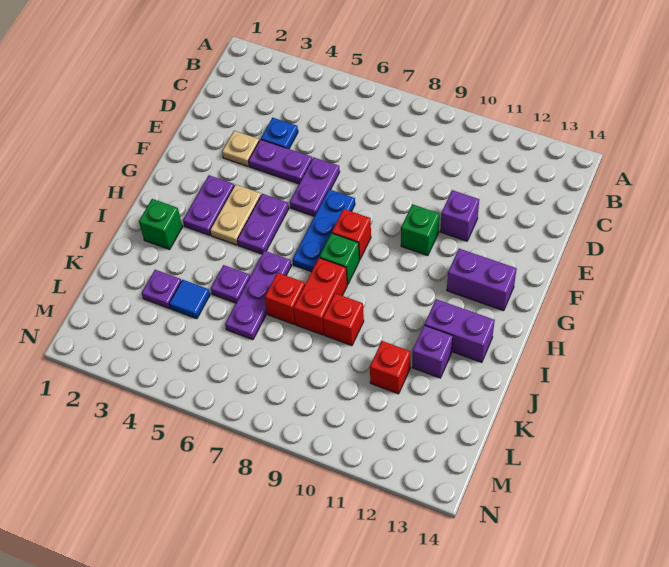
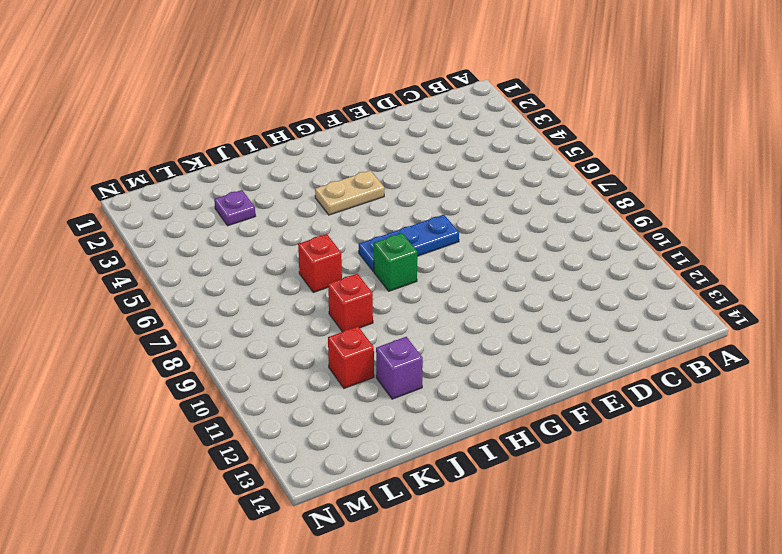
none -> blue 1x1 plate [261,118,298,149]
none -> tan 1x1 plate [222,131,259,166]
none -> purple 1x2 plate [249,139,312,184]

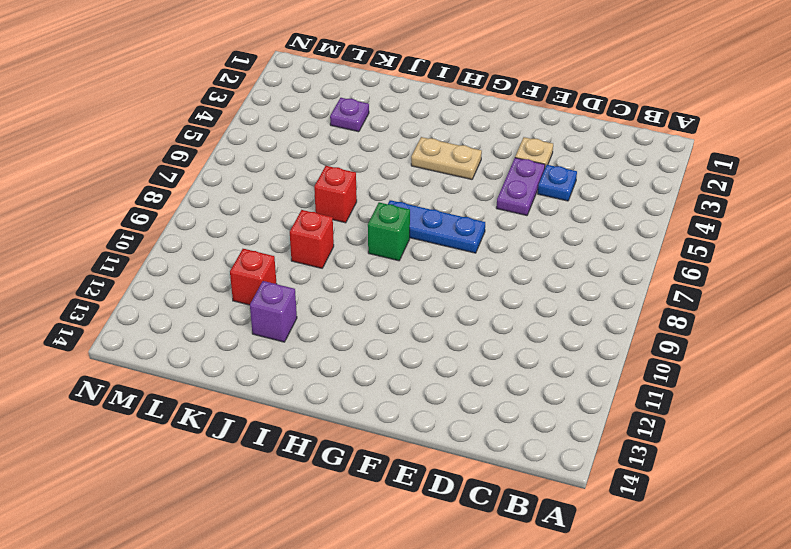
none -> purple 1x2 plate [290,157,340,216]
none -> purple 1x1 brick [440,190,479,241]
none -> green 1x1 brick [401,204,439,256]

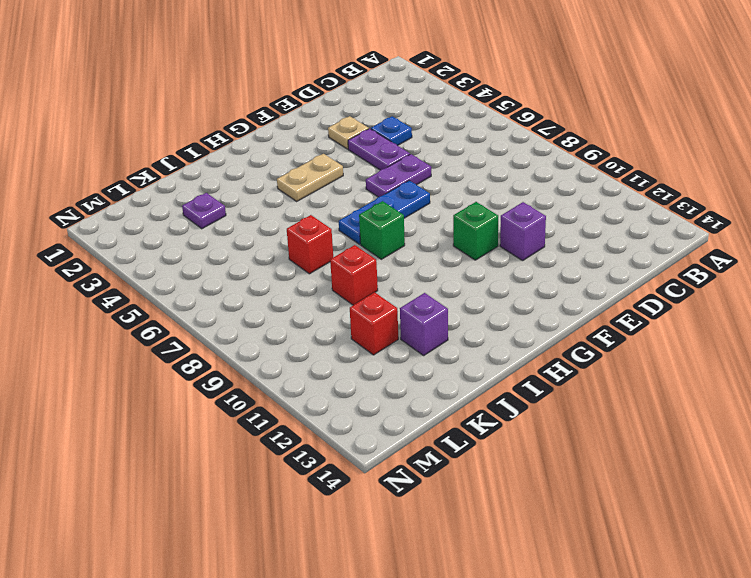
none -> purple 1x2 plate [183,175,234,235]
none -> purple 1x2 plate [237,194,289,254]
none -> red 1x1 brick [332,209,371,260]

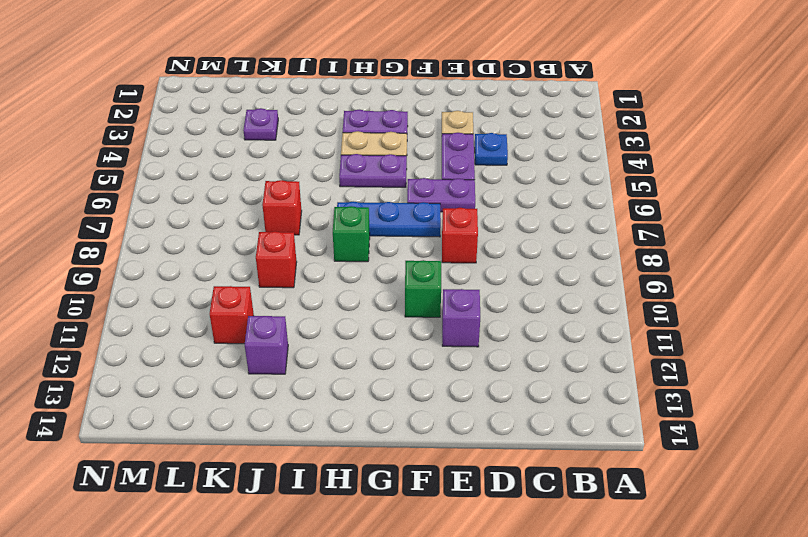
red 1x1 brick [442,208,478,263] -> red 1x1 brick moved to [332,209,371,260]
none -> purple 1x2 brick [447,249,517,311]
none -> green 1x1 brick [139,199,182,249]
none -> purple 1x3 plate [225,251,291,340]

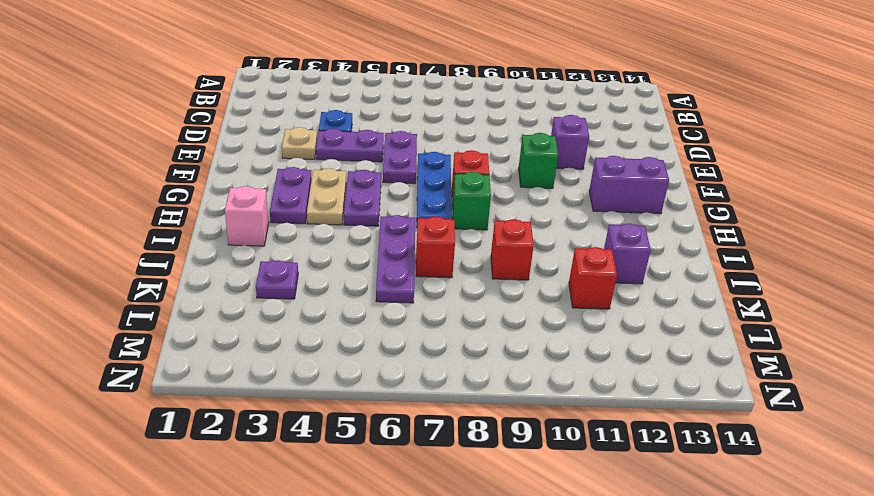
pink 1x1 brick [225,186,269,246] -> green 1x1 brick [139,199,182,249]
none -> red 1x2 brick [294,258,347,335]
none -> purple 1x2 brick [425,299,495,362]
none -> purple 1x1 plate [211,265,250,303]

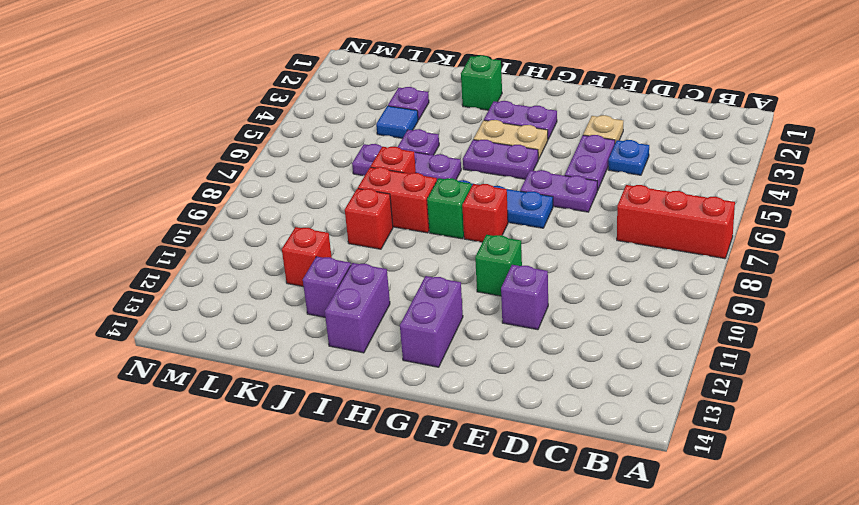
red 1x3 brick [617,185,735,259] -> none

